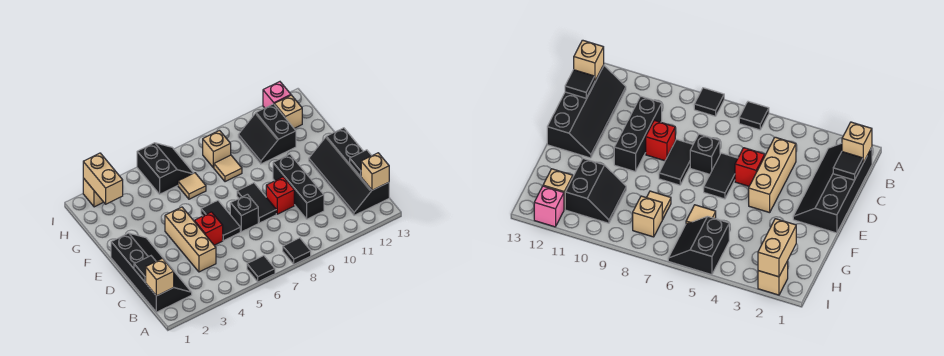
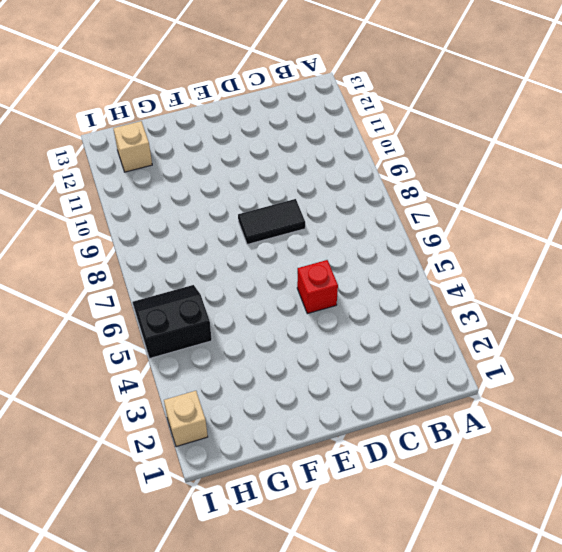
none -> black 1x1 tile [247,256,275,282]
none -> black 1x1 tile [283,238,311,264]
none -> black 2x4 slope [111,233,192,312]

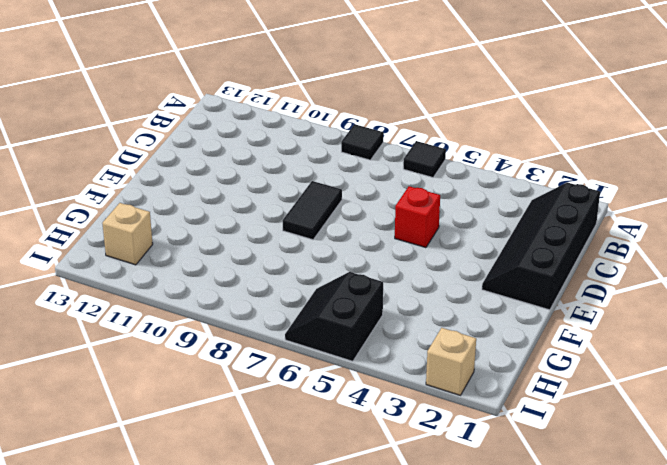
none -> black 2x4 slope [309,128,389,215]
none -> tan 1x3 brick [165,207,216,272]
none -> black 1x3 brick [273,154,324,219]

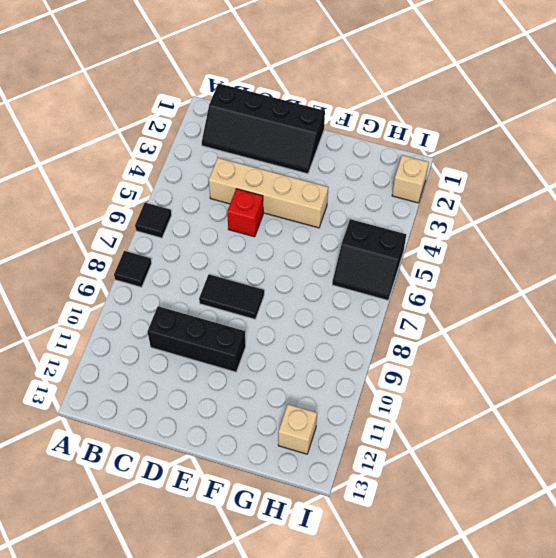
tan 1x4 brick [209,158,328,228] -> tan 1x3 brick [165,207,216,272]
none -> black 2x4 slope [309,128,389,215]
none -> black 1x2 tile [201,201,240,241]
none -> black 1x1 brick [230,194,258,232]

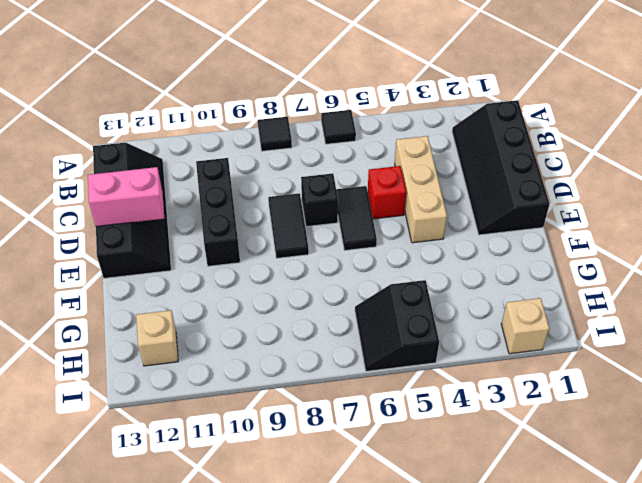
pink 1x2 brick [88,167,164,226] -> none
none -> red 1x1 brick [266,177,294,214]
none -> tan 1x1 tile [178,173,206,199]
none -> tan 1x1 tile [214,155,242,182]

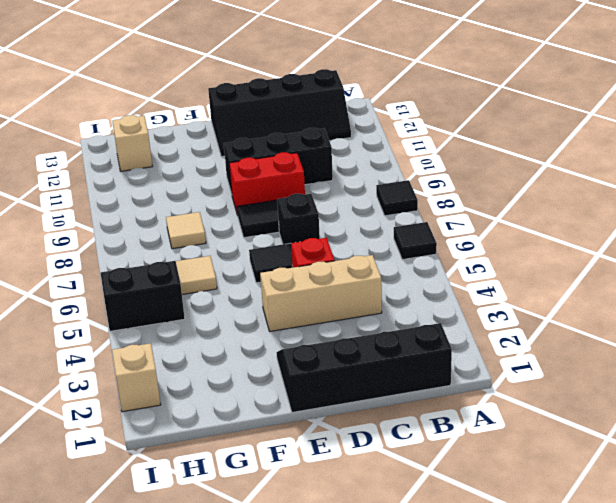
red 1x2 brick [229,152,305,216] -> red 1x1 brick [266,177,294,214]
none -> black 2x2 slope [238,104,296,164]
none -> tan 1x1 brick [203,131,231,168]
none -> pink 1x1 brick [263,82,291,108]

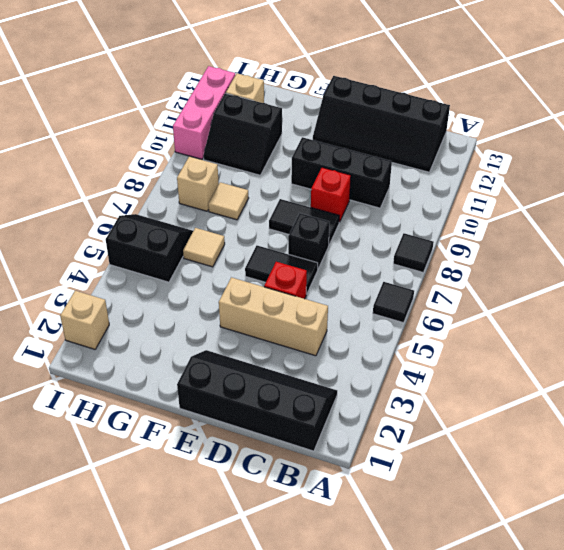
pink 1x3 brick [173,66,235,159] -> pink 1x1 brick [263,82,291,108]
none -> tan 1x1 brick [146,258,174,296]
none -> tan 1x1 brick [361,153,389,190]
none -> black 1x1 tile [134,256,156,282]

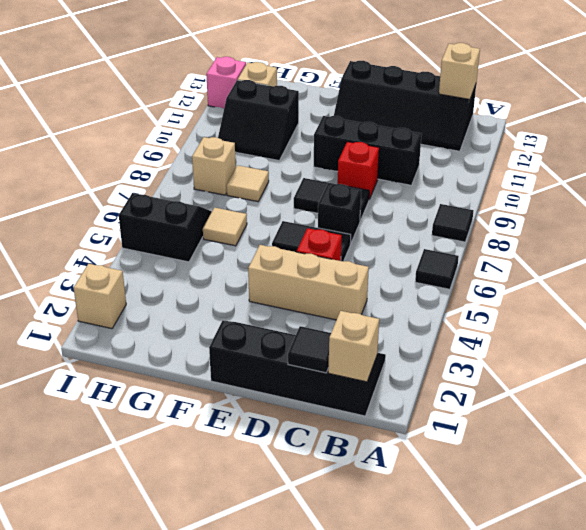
none -> black 1x1 tile [350,150,372,176]
none -> tan 1x2 brick [83,153,123,204]

